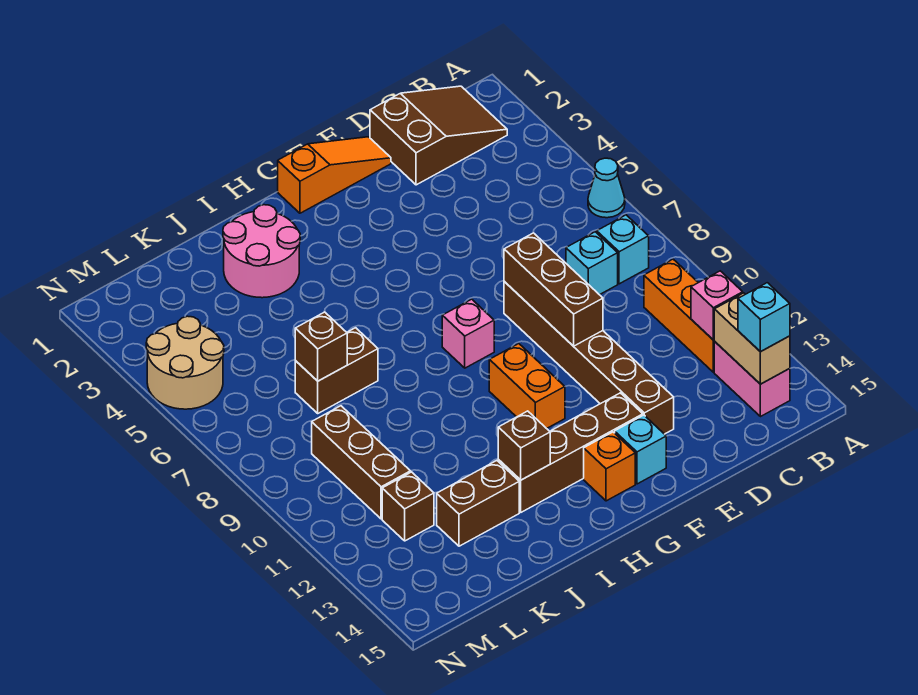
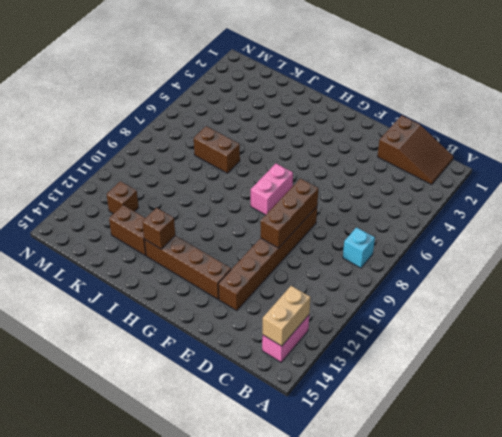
pink 1x2 brick [251,164,293,215] -> pink 1x1 brick [442,299,494,368]
none -> cyan 1x1 cone [588,158,625,218]
none -> orange 1x3 brick [644,259,715,372]
none -> cyan 1x1 brick [566,232,618,295]

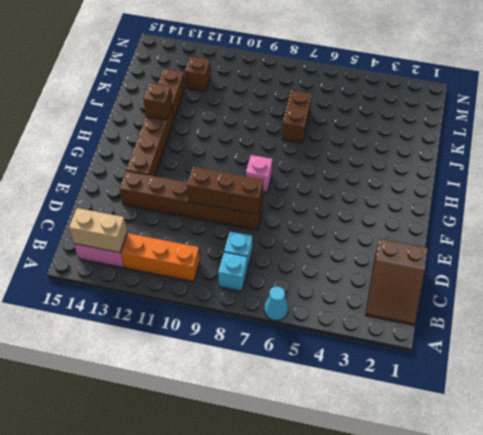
none -> orange 1x3 slope [278,137,391,213]
none -> cyan 1x1 brick [615,415,666,484]
none -> orange 1x2 brick [489,344,565,429]

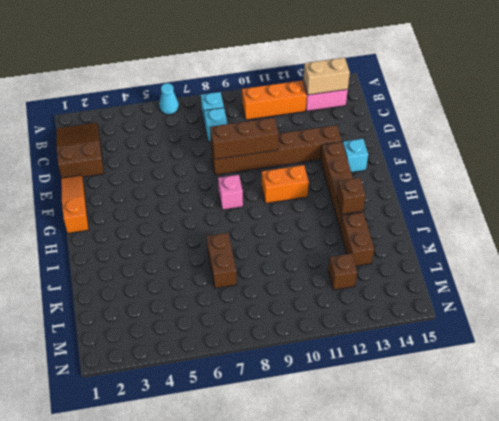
none -> orange 1x1 brick [584,432,635,501]
none -> pink 2x2 round brick [223,205,300,298]
none -> brown 1x3 brick [312,406,411,519]

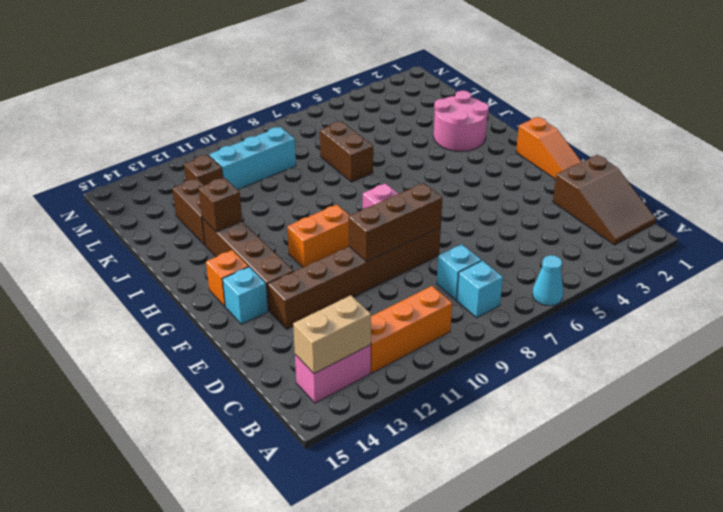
cyan 1x3 brick [209,127,296,190] -> brown 1x3 brick [312,406,411,519]
none -> tan 2x2 round brick [146,316,224,409]
none -> pink 1x1 brick [691,271,743,340]
none -> brown 1x1 brick [295,312,347,381]

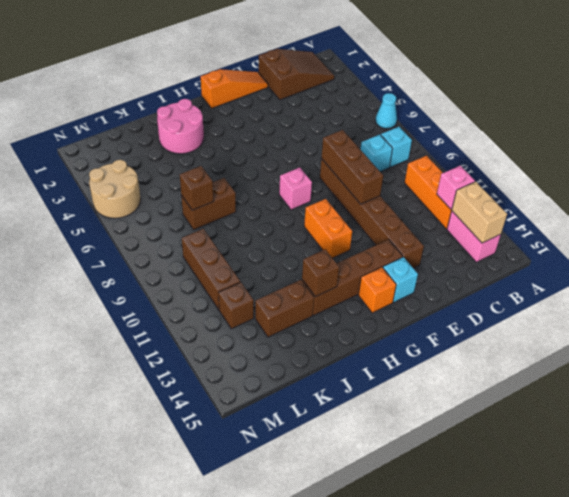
none -> cyan 1x1 brick [738,283,790,352]

